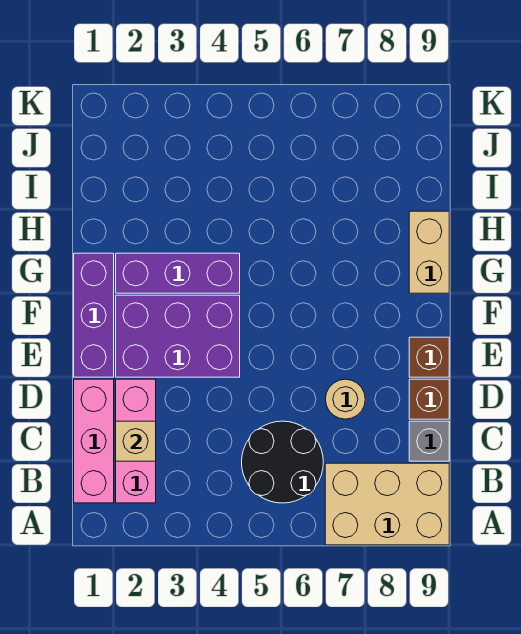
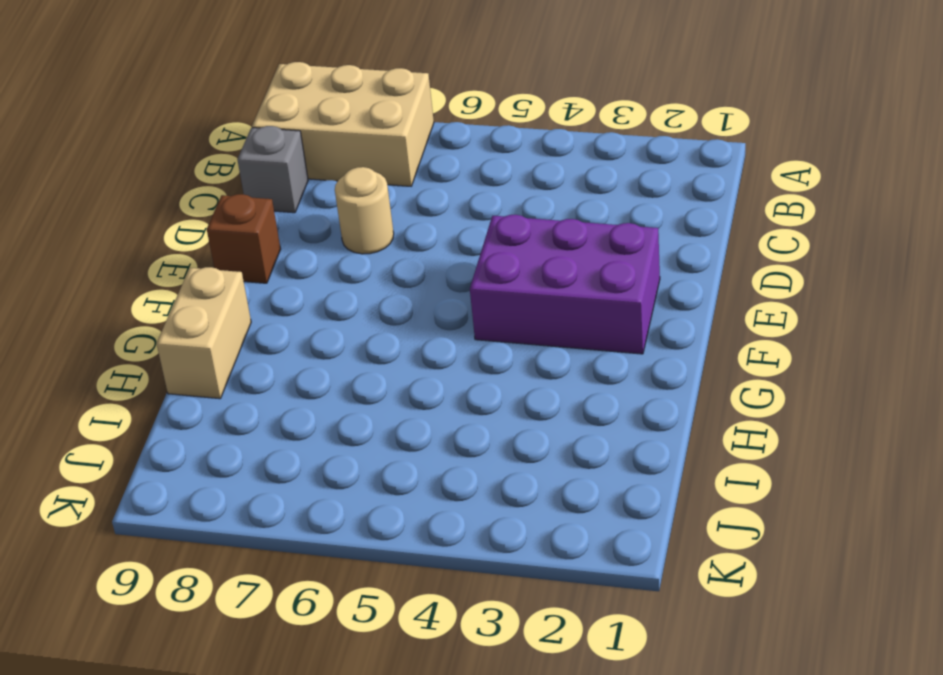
none -> pink 1x3 brick [74,379,114,503]
none -> pink 1x3 brick [116,379,156,503]
none -> black 2x2 round brick [242,421,323,503]

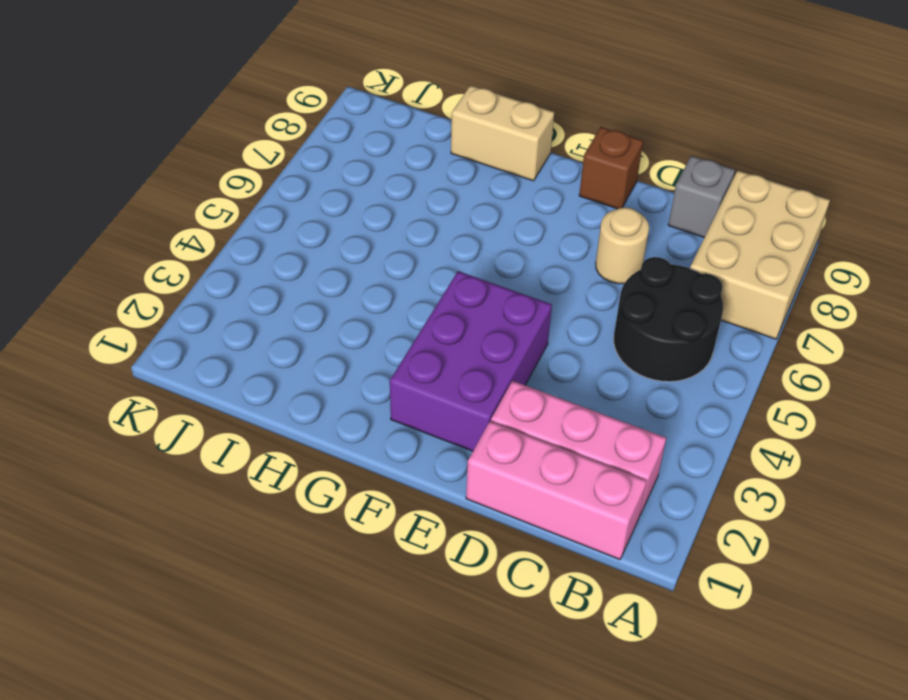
none -> brown 1x1 brick [409,379,449,419]
none -> purple 1x3 brick [74,253,114,377]
none -> purple 1x3 brick [116,253,240,293]

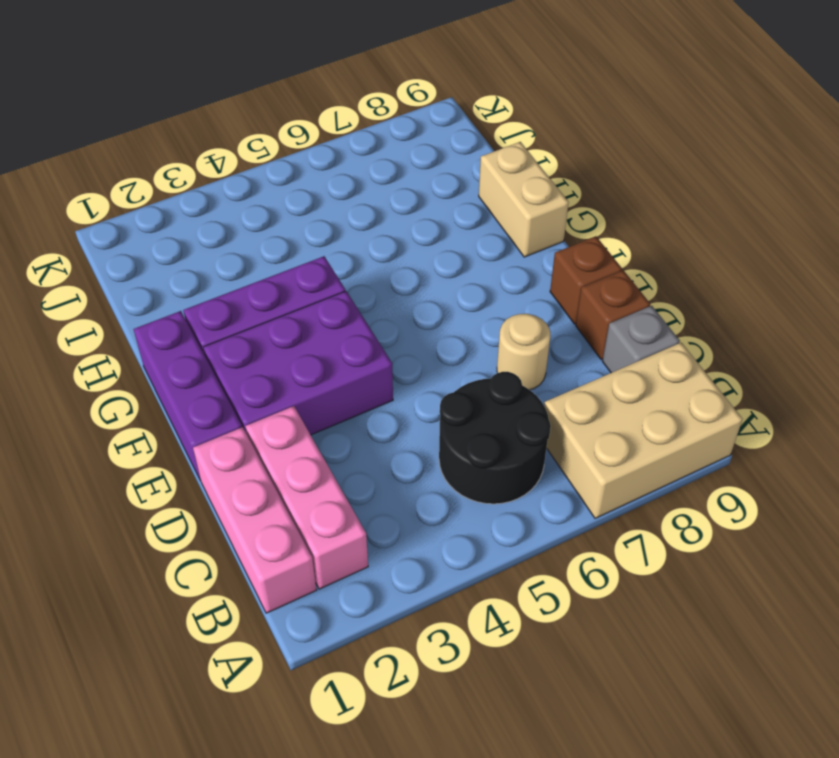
none -> tan 1x1 brick [116,421,156,461]

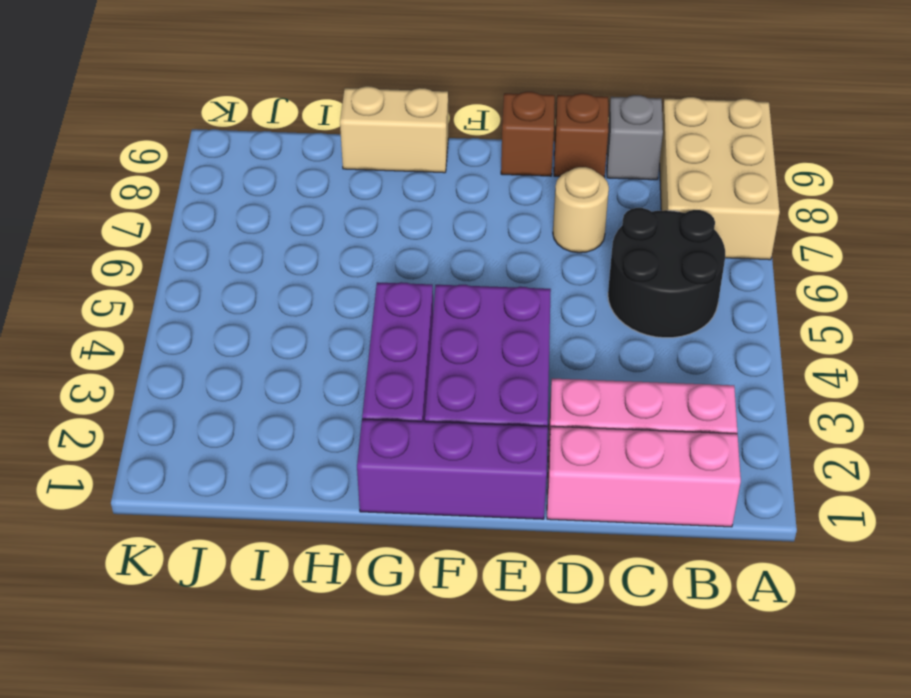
none -> tan 1x1 brick [116,421,156,461]

